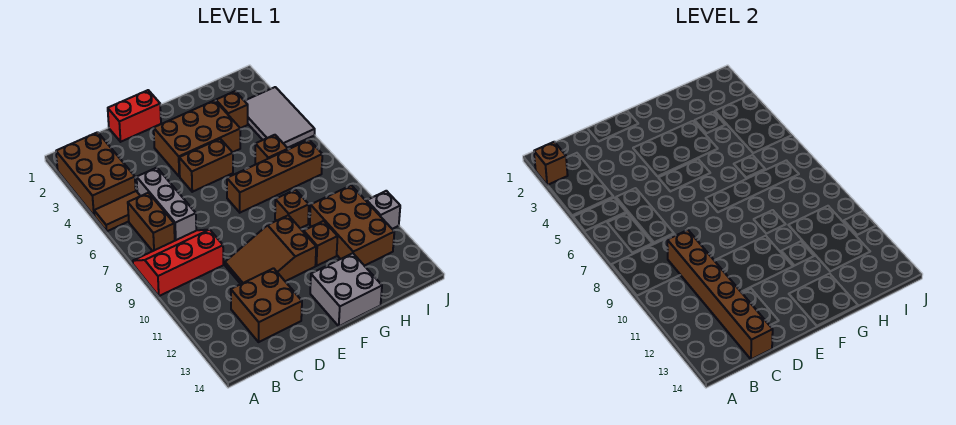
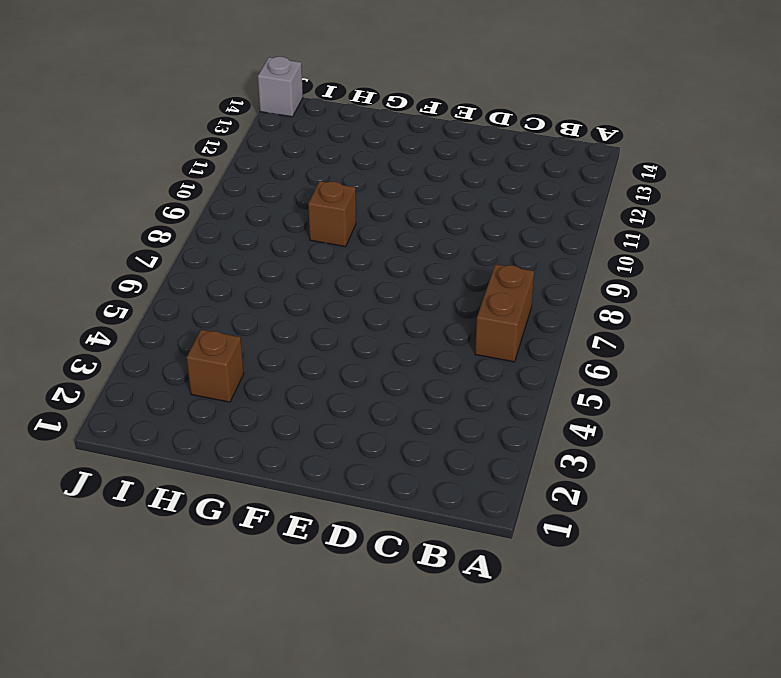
grey 1x1 brick [258,57,303,117] -> grey 1x1 brick moved to [367,191,400,229]
none -> brown 2x3 brick [56,132,136,215]
none -> brown 1x2 tile [94,191,140,231]
none -> red 2x3 slope [133,230,223,296]

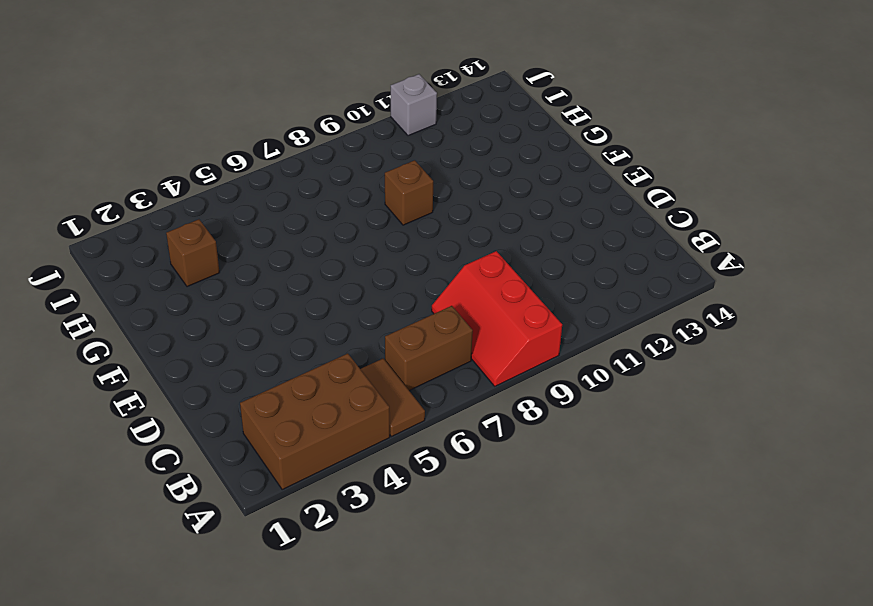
none -> grey 1x3 brick [137,168,196,241]
none -> brown 2x2 brick [231,268,302,342]
none -> red 1x2 brick [108,90,161,142]

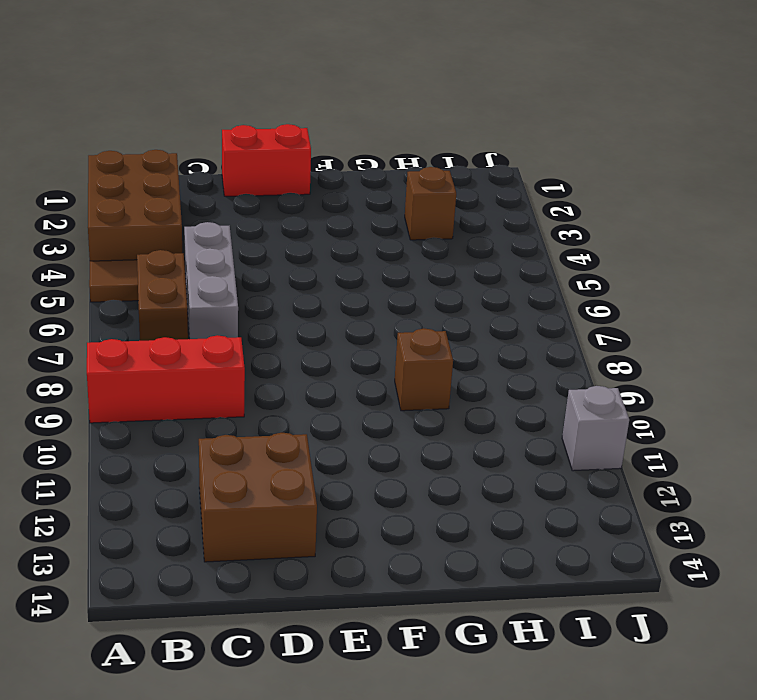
none -> brown 2x3 slope [225,215,316,284]
none -> brown 2x3 brick [154,100,240,177]
none -> brown 1x2 brick [179,139,233,192]

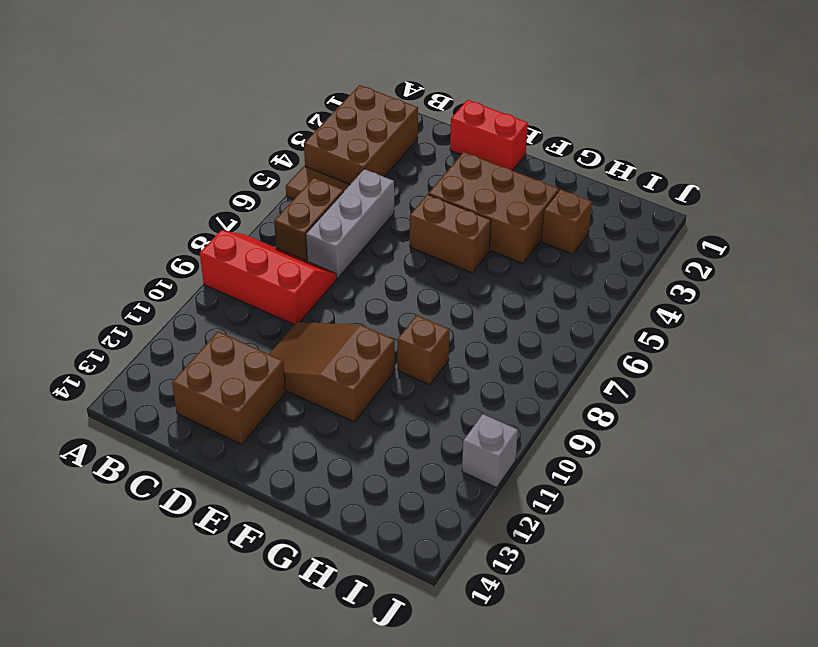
none -> brown 1x4 brick [227,140,322,213]
none -> grey 2x2 brick [310,253,382,326]
none -> brown 1x1 brick [304,221,338,266]

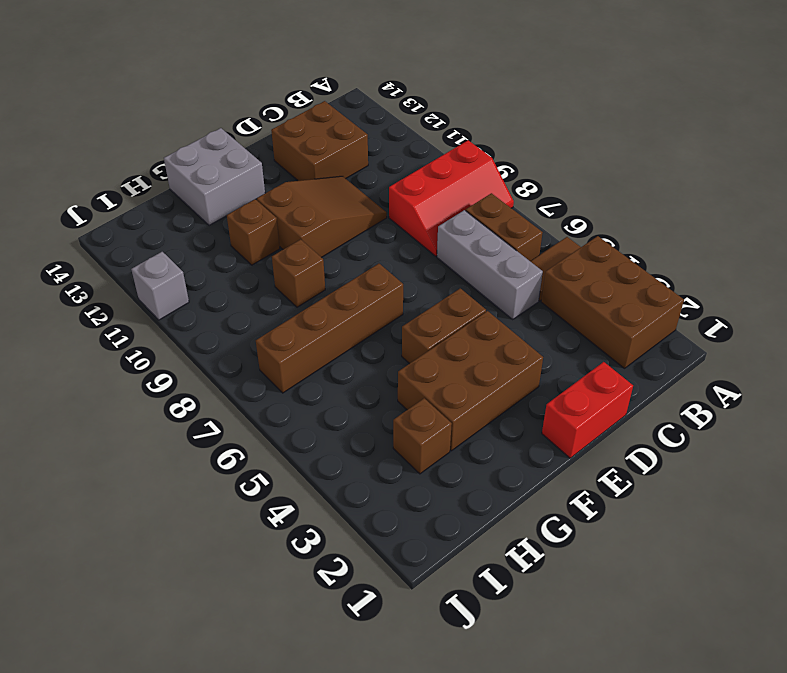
none -> brown 1x1 brick [255,135,288,164]
none -> brown 2x3 brick [310,185,394,266]
none -> grey 2x3 tile [245,87,315,148]

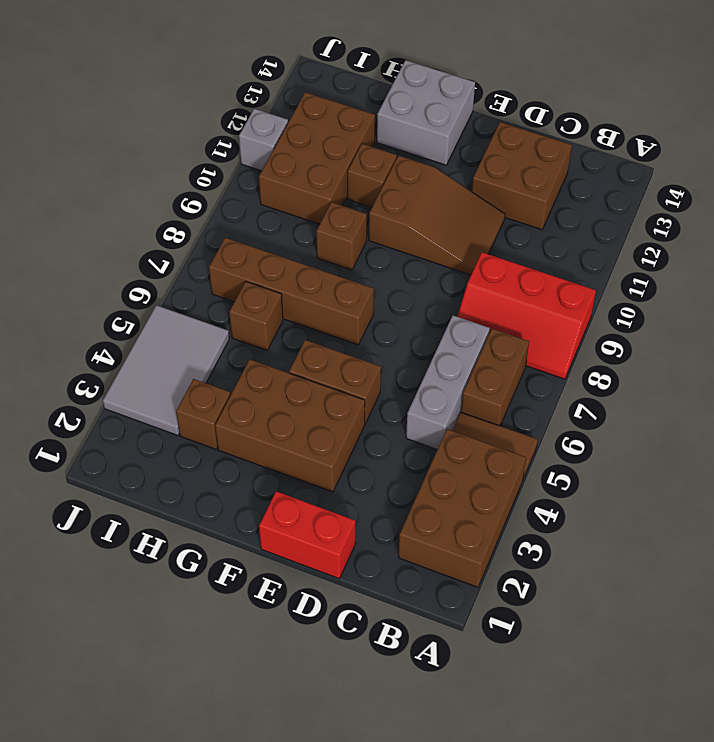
none -> brown 1x1 brick [534,142,568,185]
none -> brown 1x6 brick [667,230,773,359]

